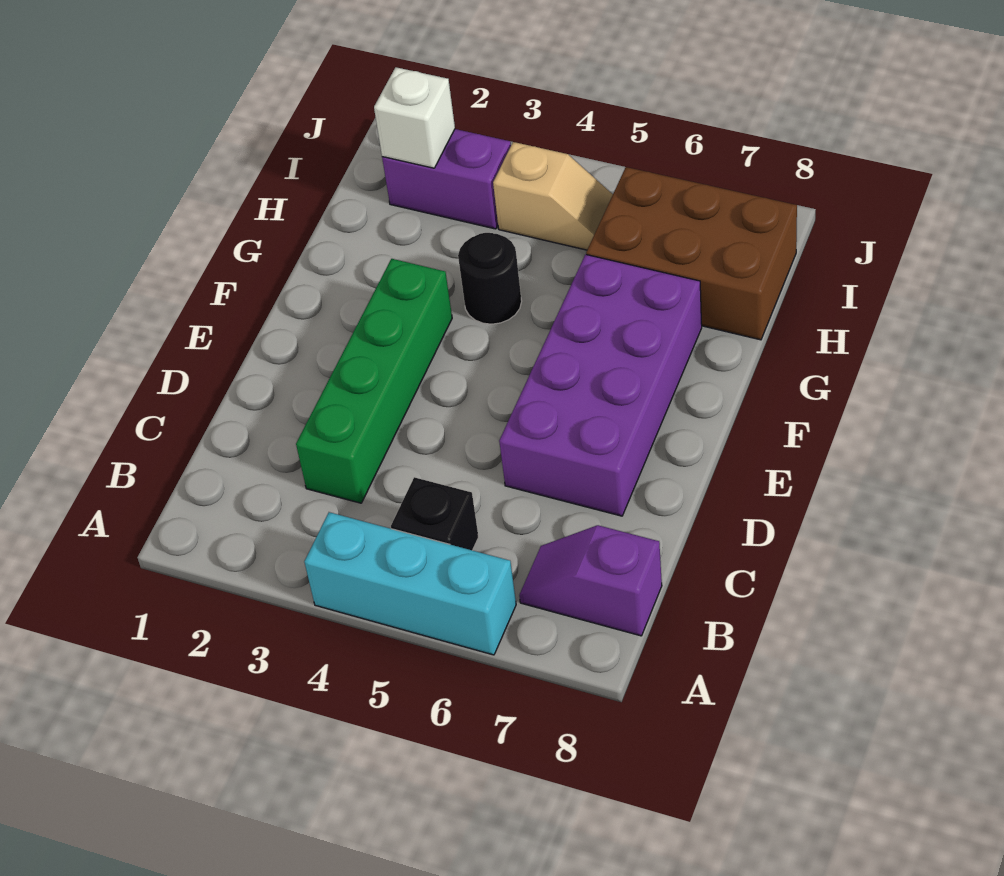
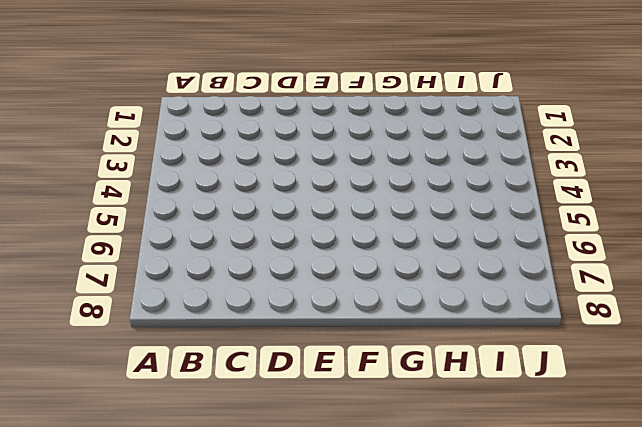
none -> cyan 1x3 brick [304,512,516,655]
none -> black 1x1 brick [391,477,478,550]

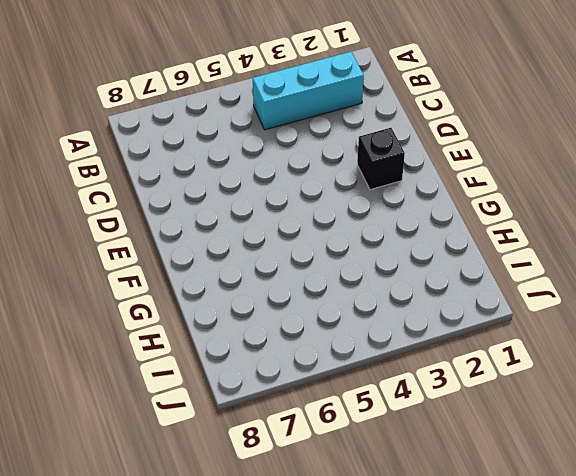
cyan 1x3 brick [253,52,364,130] -> cyan 1x3 brick moved to [304,512,516,655]
black 1x1 brick [357,128,405,190] -> black 1x1 brick moved to [391,477,478,550]
none -> purple 1x2 slope [519,525,662,636]
none -> green 1x4 brick [296,259,452,503]

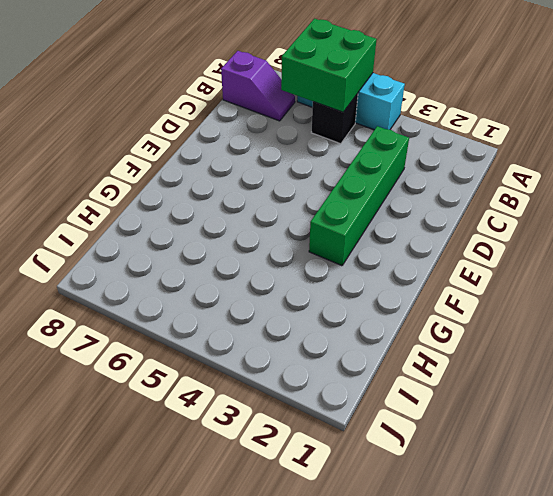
green 2x2 brick [281,19,377,112] -> none
none -> purple 2x4 brick [499,254,702,516]
none -> black 1x1 round brick [458,233,522,324]

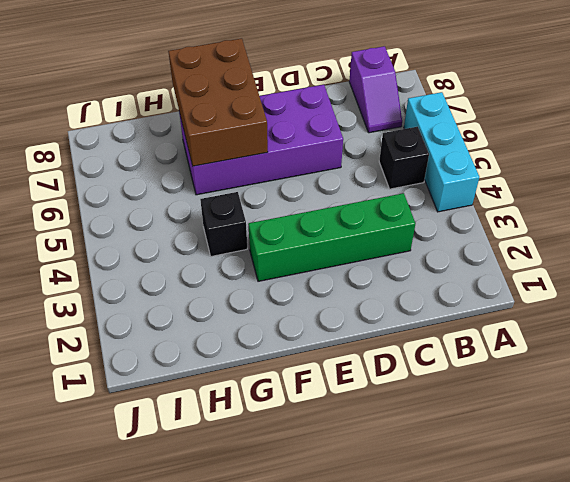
brown 2x3 brick [168,38,268,166] -> brown 2x3 brick moved to [586,167,797,340]
black 1x1 brick [200,192,247,256] -> black 1x1 round brick [458,233,522,324]
none -> purple 1x2 brick [382,129,511,229]
none -> tan 1x2 slope [493,142,613,250]

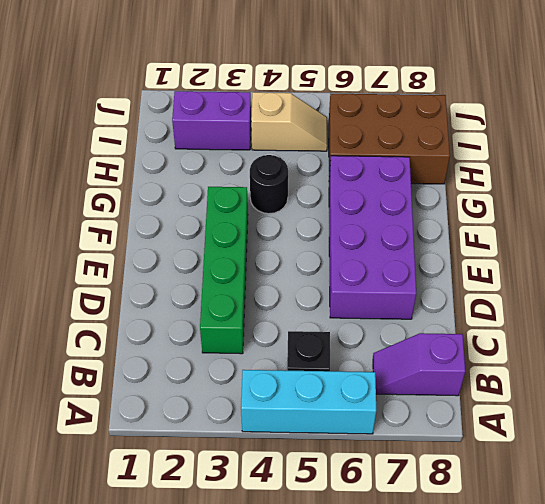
none -> white 1x1 brick [374,67,455,168]

